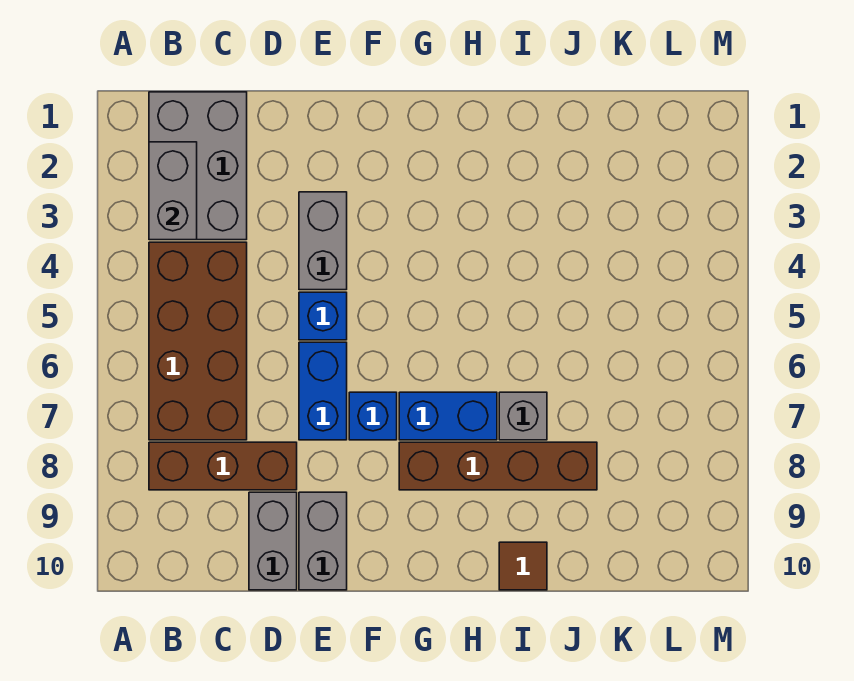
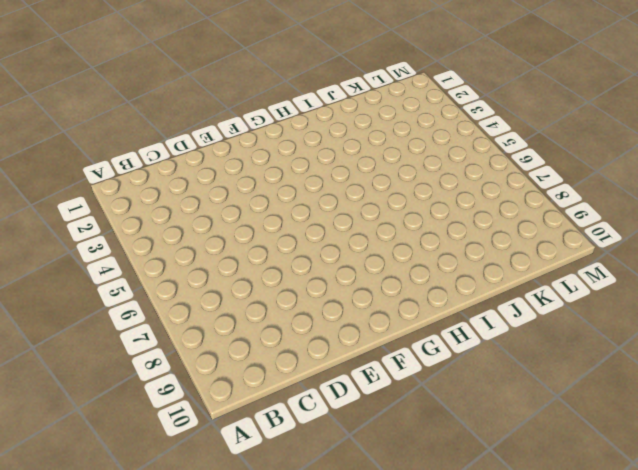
none -> grey 2x3 brick [149,92,247,240]
none -> brown 2x4 brick [149,242,247,440]
none -> brown 1x3 brick [149,442,297,490]

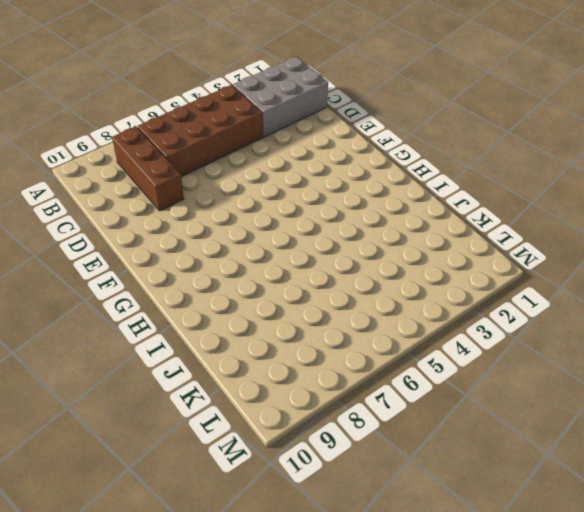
none -> grey 1x2 brick [249,492,297,590]
none -> grey 1x2 brick [299,192,347,290]
none -> blue 1x1 brick [299,292,347,340]

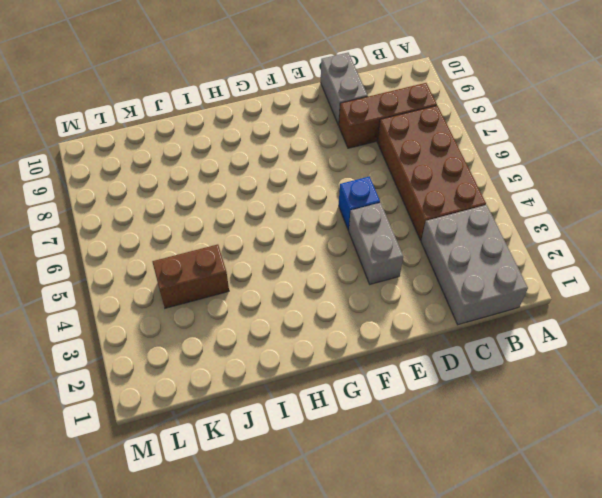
brown 1x2 brick [152,244,229,308] -> none
none -> blue 1x2 brick [299,342,347,440]
none -> grey 1x2 brick [299,492,347,590]
none -> blue 1x1 brick [349,392,397,440]

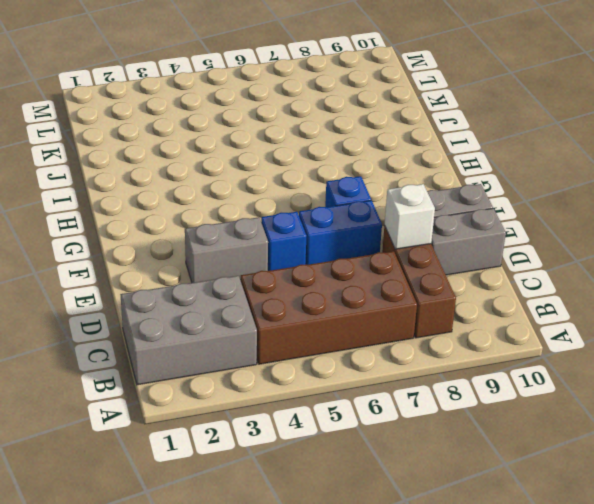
white 1x1 brick [385,184,435,249] -> none
none -> blue 1x2 brick [399,392,497,440]
none -> brown 1x4 brick [399,442,597,490]
none -> grey 1x1 brick [499,392,547,440]

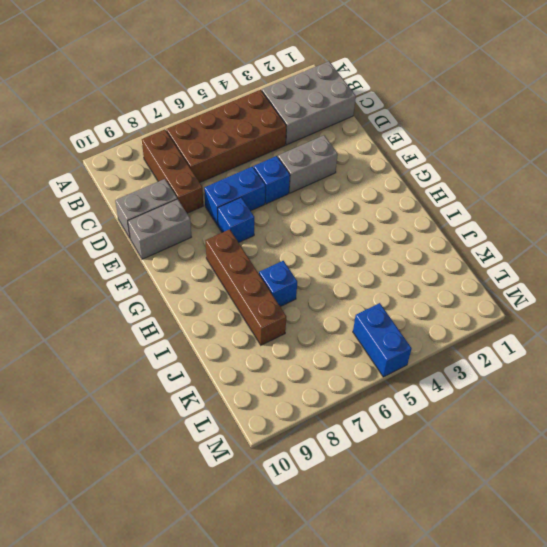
blue 1x1 brick [259,261,297,307] -> grey 1x1 brick [499,392,547,440]
blue 1x2 brick [353,303,412,377] -> blue 1x2 brick moved to [399,392,497,440]
none -> brown 1x1 tile [499,542,547,590]
none -> grey 1x2 brick [149,142,197,240]

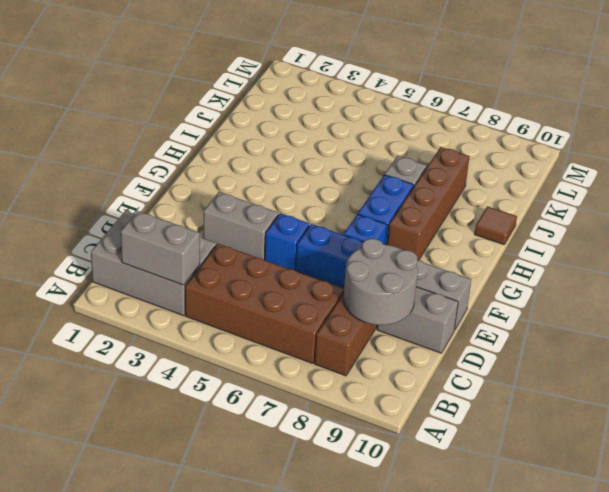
grey 2x2 round brick [344,239,418,325] -> none

